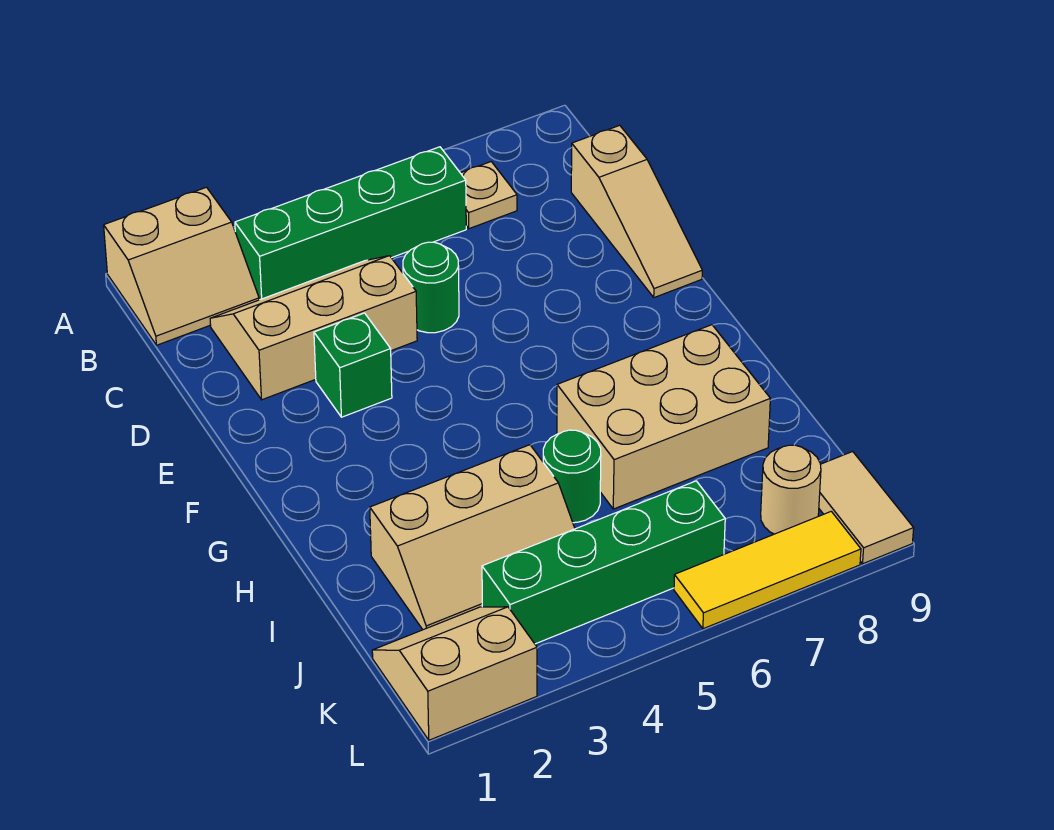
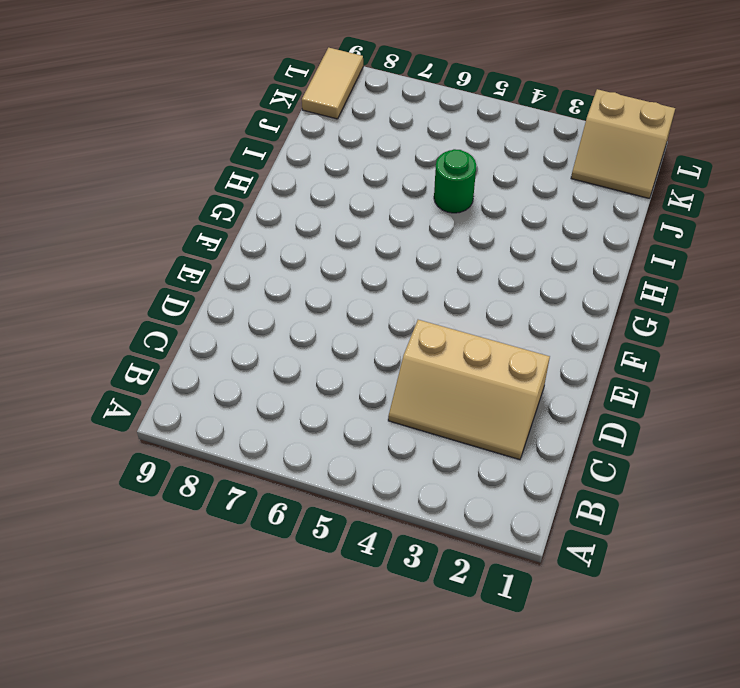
none -> tan 2x2 slope [104,187,259,345]
none -> green 1x4 brick [235,147,466,300]
none -> tan 1x1 plate [461,162,517,229]

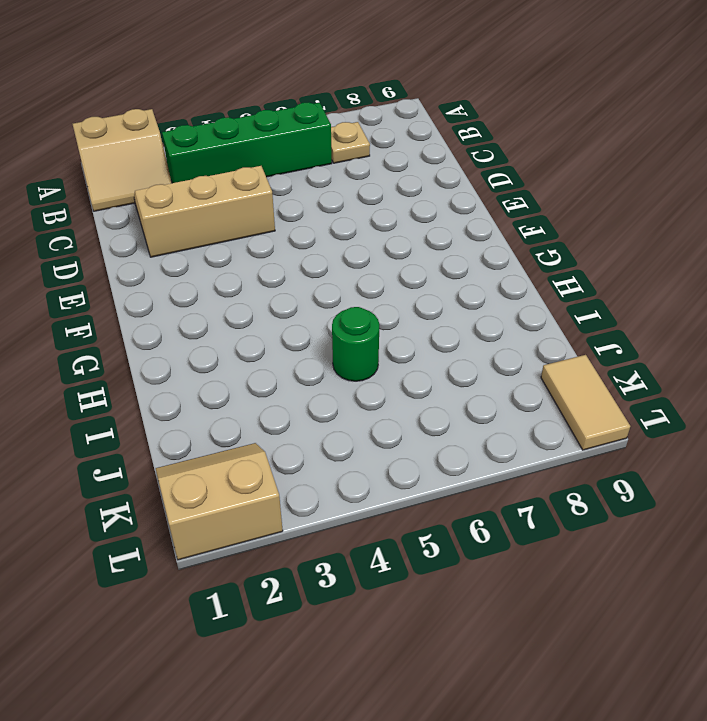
none -> tan 1x3 slope [571,125,702,298]
none -> green 1x1 round brick [403,242,459,333]
none -> green 1x1 brick [314,313,392,417]

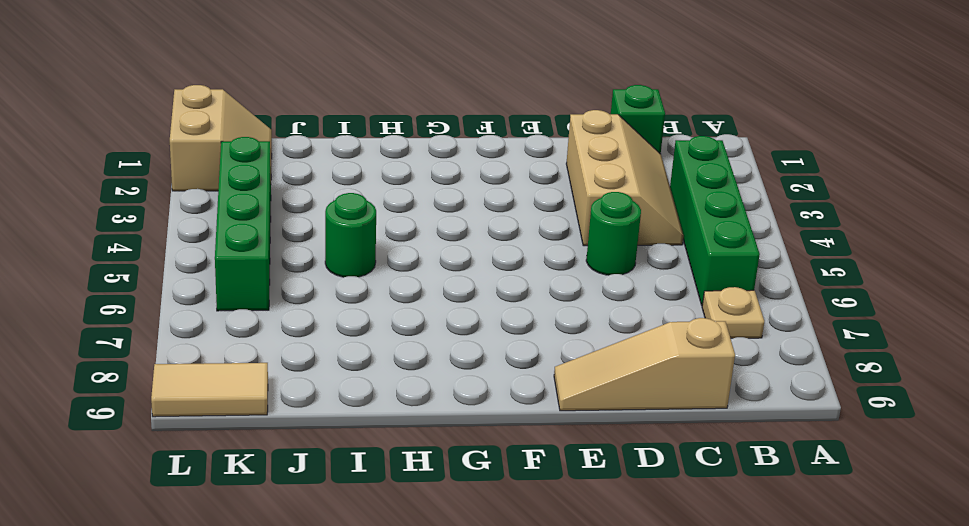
green 1x1 brick [611,85,665,154] -> green 1x1 brick moved to [314,313,392,417]
none -> tan 2x2 slope [104,187,259,345]
none -> tan 2x3 brick [557,325,770,509]
none -> tan 2x3 slope [370,445,575,630]

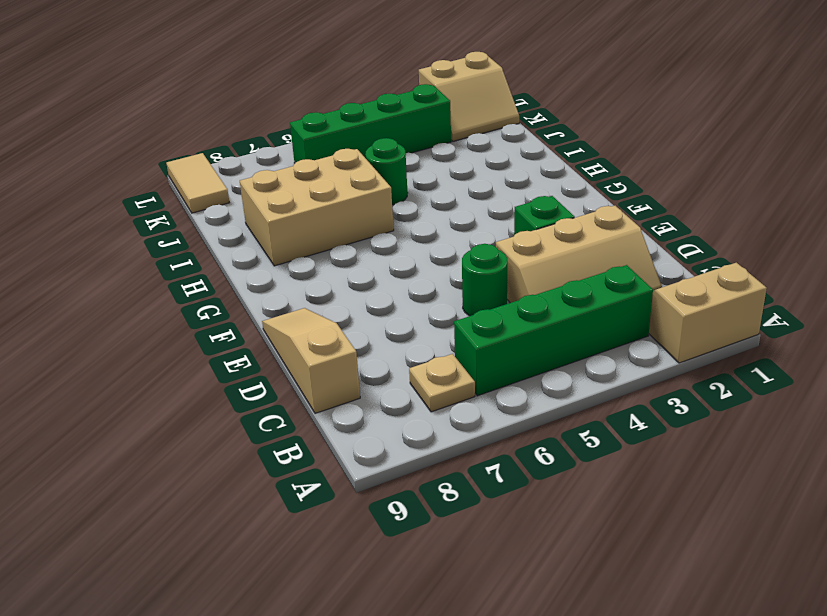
none -> tan 2x3 slope [370,445,575,630]
none -> tan 1x1 round brick [761,445,821,534]
none -> yellow 1x3 tile [674,511,861,629]

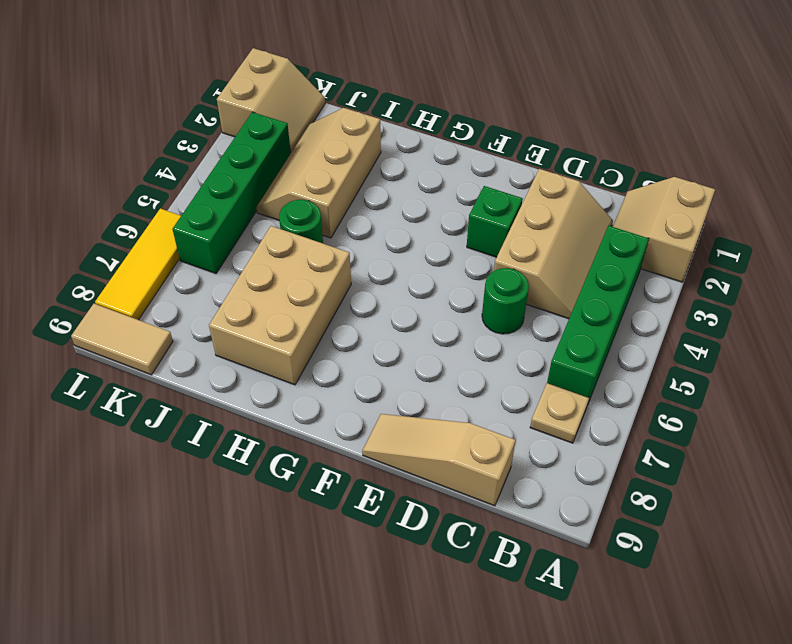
none -> tan 1x1 round brick [761,445,821,534]

